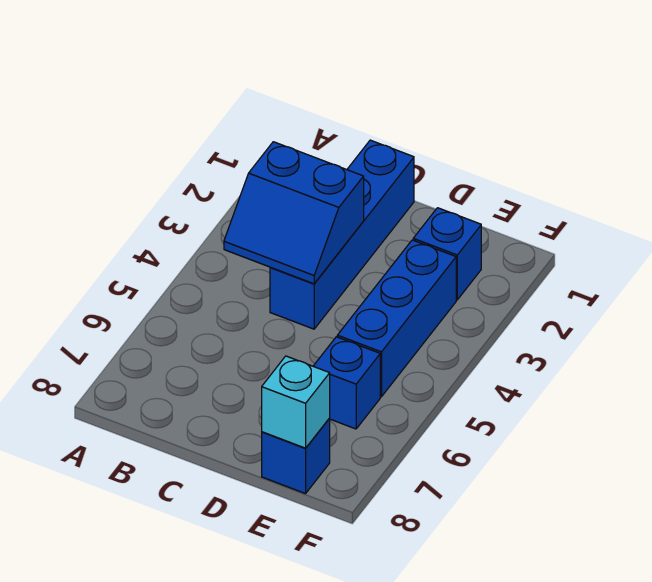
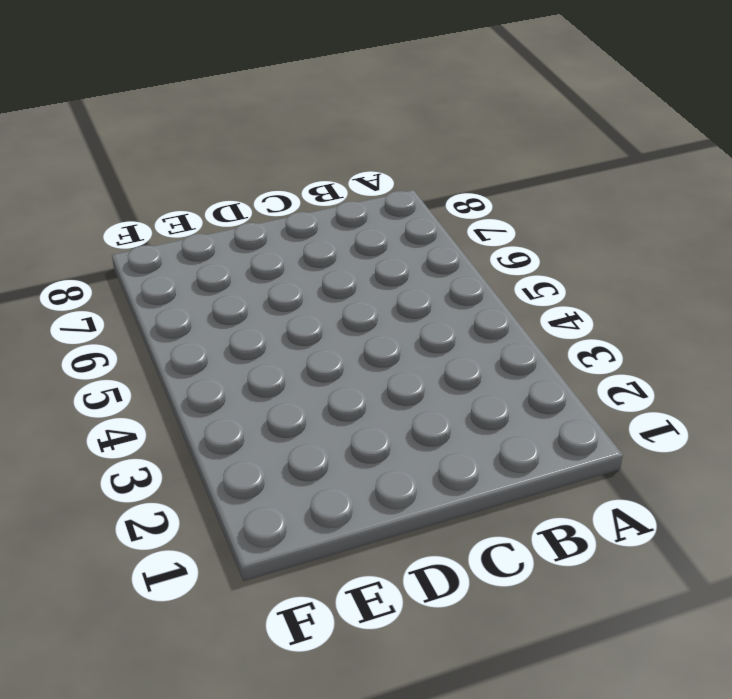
none -> blue 1x4 brick [270,140,414,329]
none -> blue 1x1 brick [413,208,481,300]

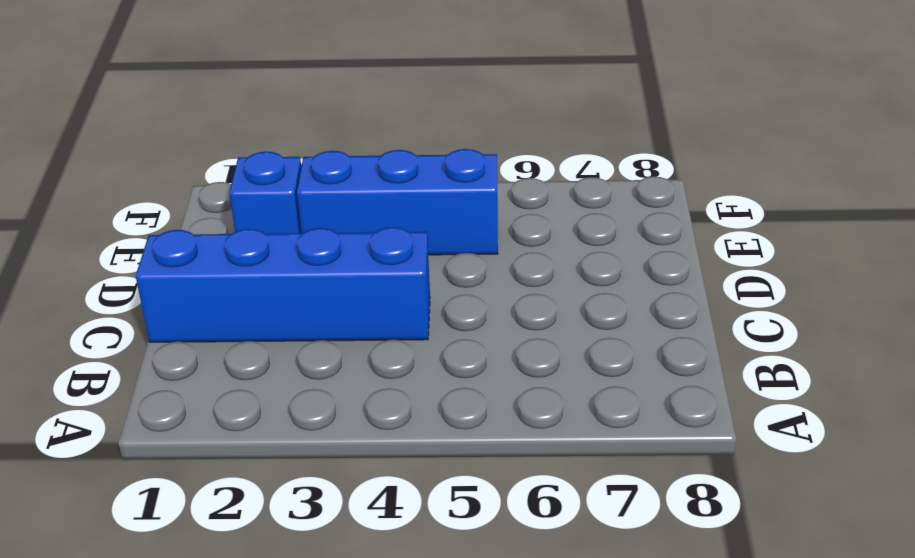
none -> blue 1x1 brick [313,337,380,429]
none -> blue 1x1 brick [262,418,330,494]

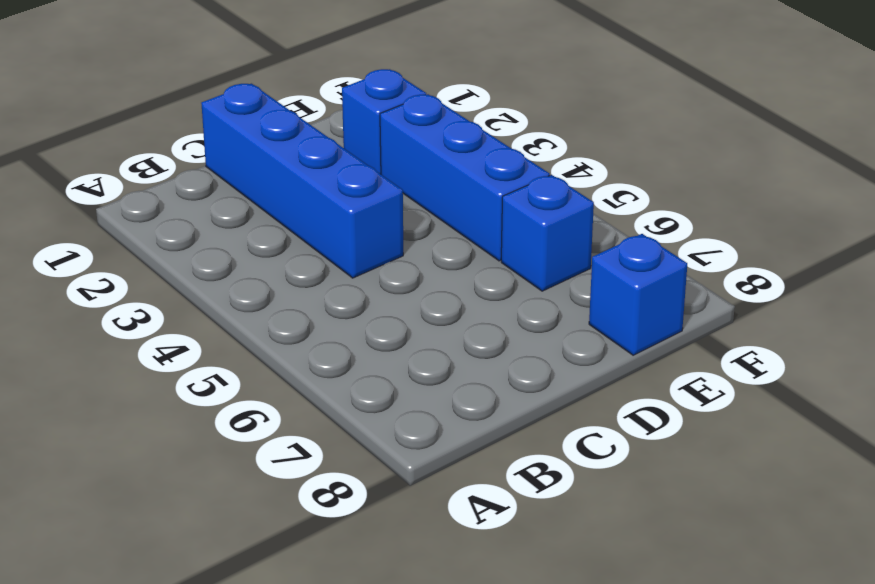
none -> blue 2x2 slope [224,142,364,284]
none -> cyan 1x1 brick [262,356,330,448]

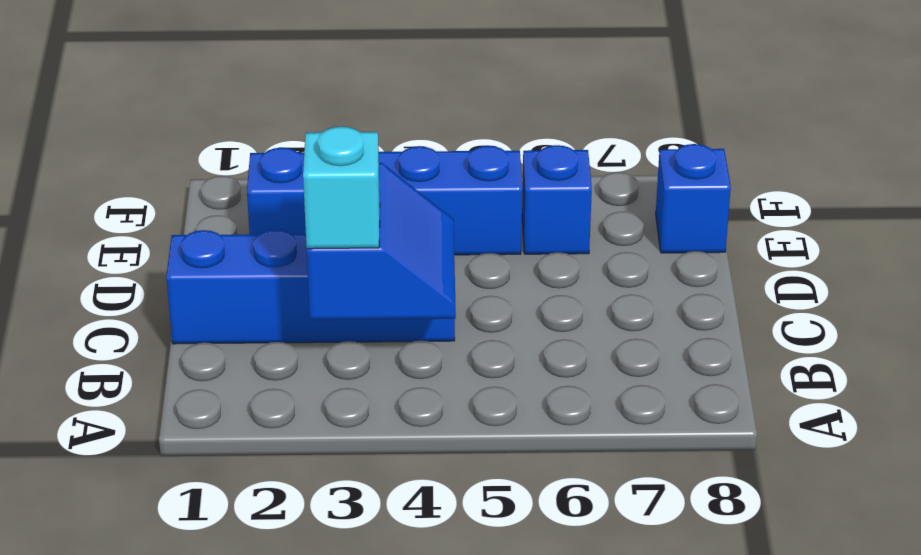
cyan 1x1 brick [303,126,380,249] -> cyan 1x1 brick moved to [262,356,330,448]

